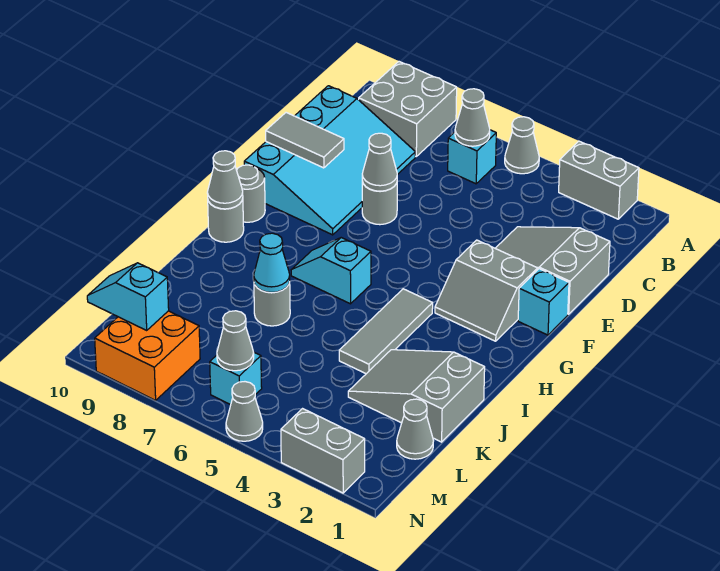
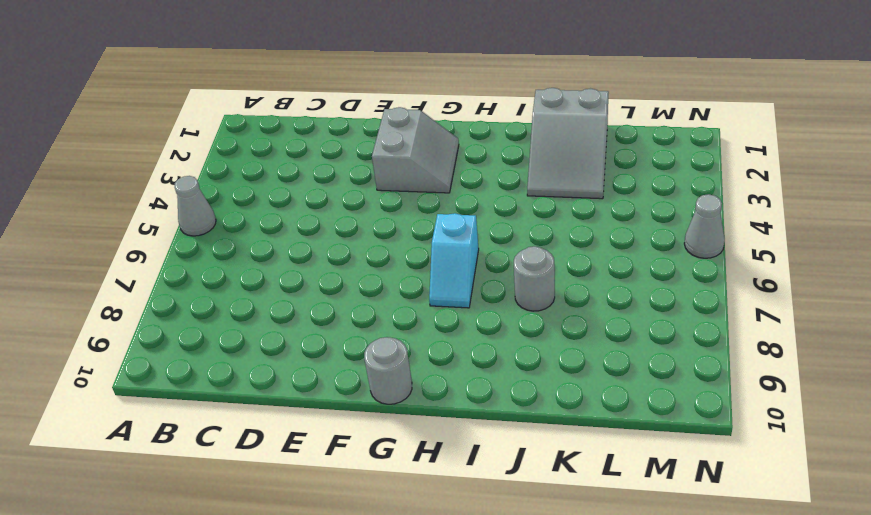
none -> grey 1x2 brick [559,141,639,219]
none -> grey 2x2 brick [359,62,457,156]
none -> cyan 1x1 brick [448,130,496,184]

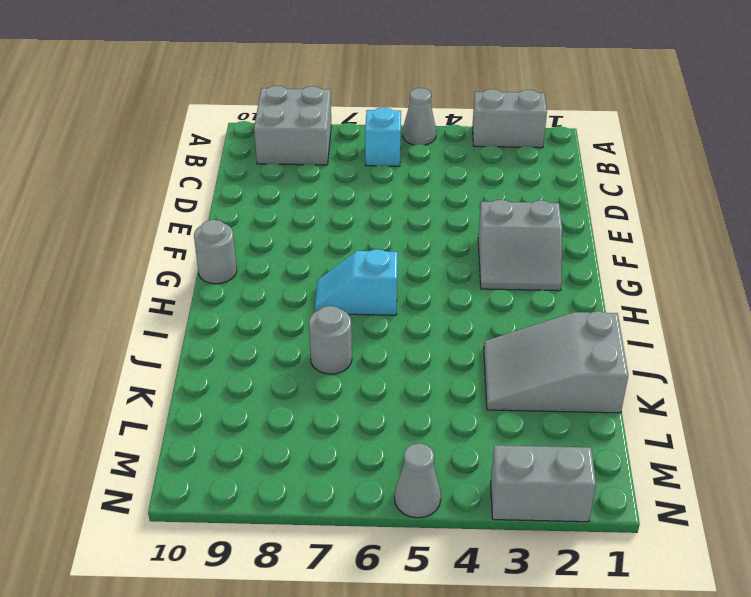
none -> cyan 3x4 slope [244,86,415,235]
none -> grey 2x3 slope [495,227,610,314]
none -> grey 1x1 round brick [362,181,397,225]

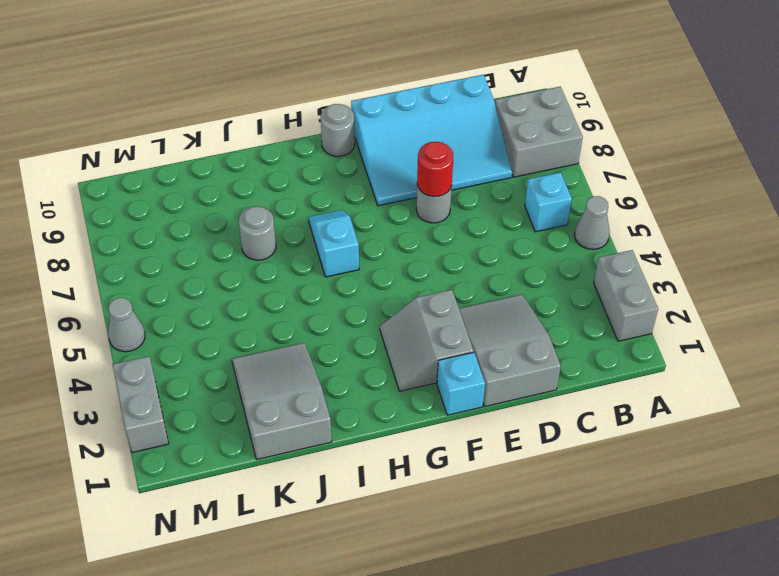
red 1x1 round brick [417,142,453,197] -> grey 1x1 cone [362,133,397,191]
none -> grey 1x3 tile [339,289,433,374]
none -> grey 1x1 round brick [208,199,244,242]
none -> grey 1x1 cone [397,399,433,459]

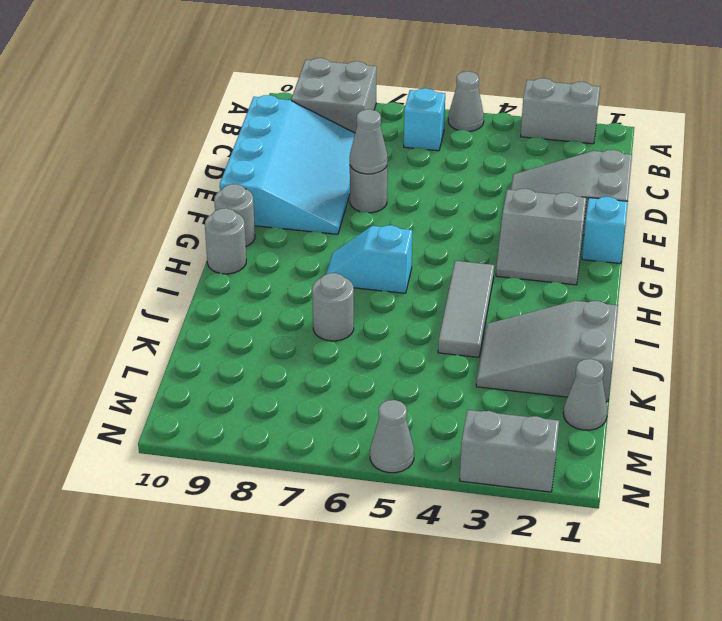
none -> cyan 1x1 brick [210,353,262,405]
none -> orange 2x2 brick [95,311,200,400]
none -> grey 1x1 cone [455,89,490,146]

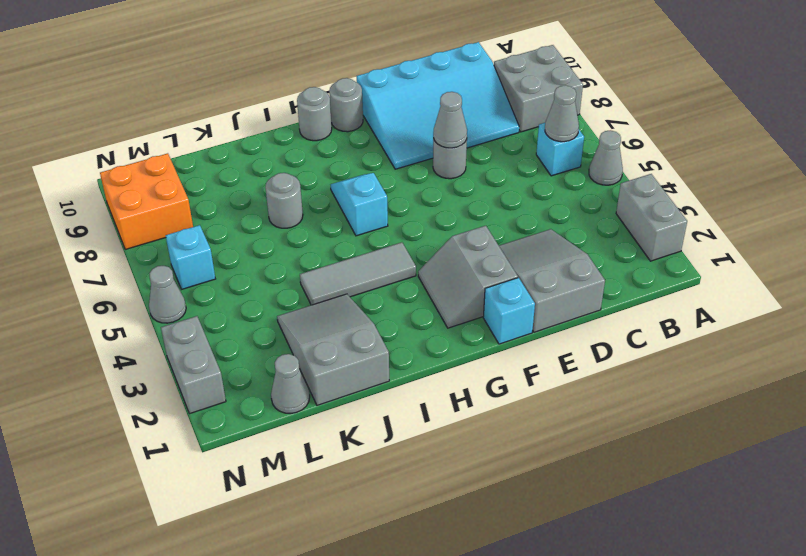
none -> grey 1x2 tile [266,113,344,168]
none -> grey 1x1 cone [207,151,243,209]
none -> cyan 1x1 cone [254,233,290,292]

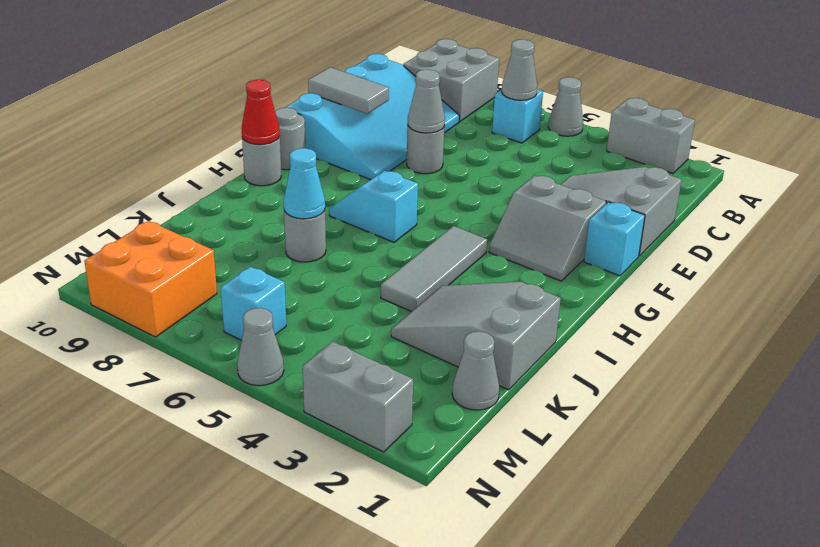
red 1x1 cone [241,80,280,145] -> grey 1x1 cone [207,151,243,209]
none -> grey 1x1 cone [217,311,254,371]
none -> cyan 1x2 slope [87,263,169,330]

